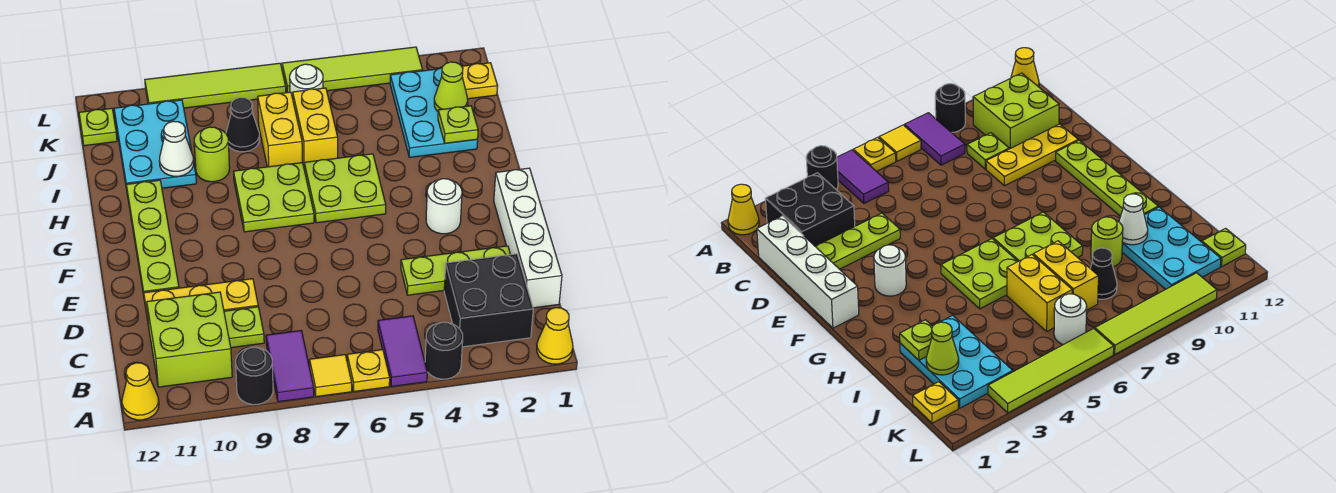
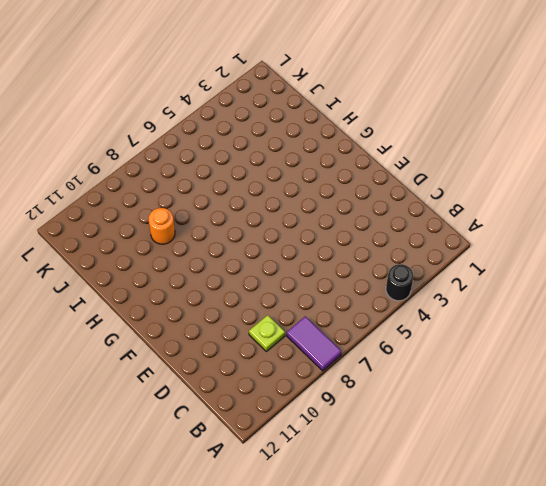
orange 1x1 round brick [148,208,175,244] -> lime 1x1 round brick [194,127,230,182]
none -> yellow 1x1 cone [537,308,573,364]
none -> purple 1x2 tile [378,316,427,386]
none -> yellow 1x1 plate [347,350,390,391]
none -> yellow 1x1 tile [310,355,352,397]

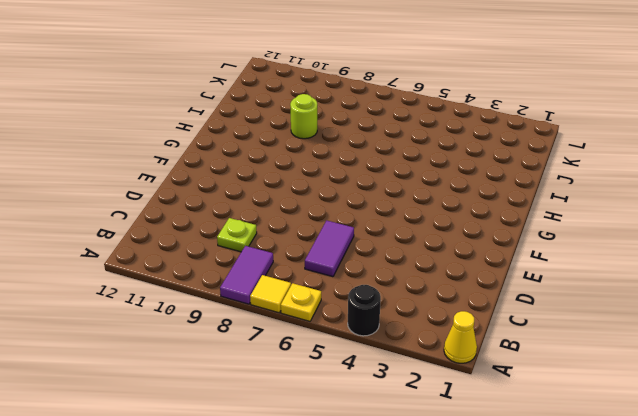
purple 1x2 tile [305,220,354,277] -> purple 1x2 tile moved to [378,316,427,386]
none -> black 1x1 round brick [236,347,273,405]
none -> yellow 1x1 cone [122,363,159,420]
none -> black 2x2 brick [444,254,533,347]
none -> lime 2x2 brick [147,292,232,387]

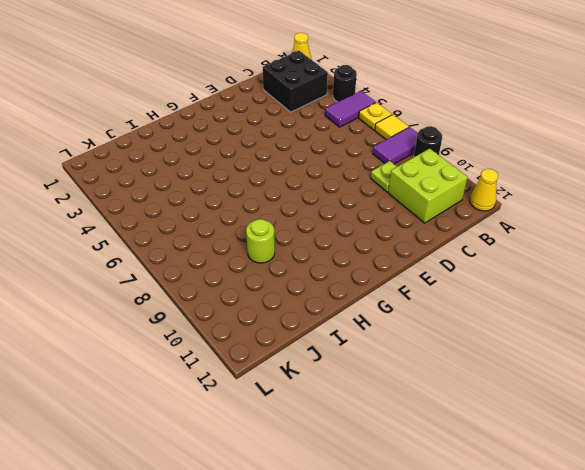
none -> white 1x4 brick [494,168,562,308]
none -> lime 1x3 plate [401,246,511,295]
none -> yellow 1x3 plate [144,279,258,326]
none -> lime 1x4 plate [126,180,179,295]

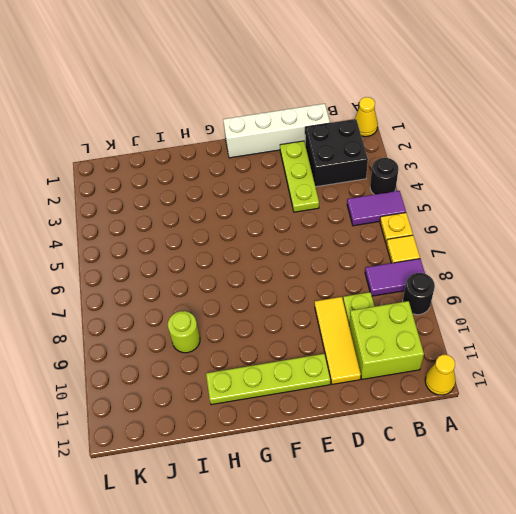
yellow 1x3 tile [315,297,361,384] -> yellow 1x3 plate [144,279,258,326]
none -> white 1x1 round brick [426,179,462,234]
none -> lime 2x2 plate [304,154,386,223]
none -> lime 2x2 plate [234,163,314,232]
none -> cyan 2x3 plate [390,68,478,157]

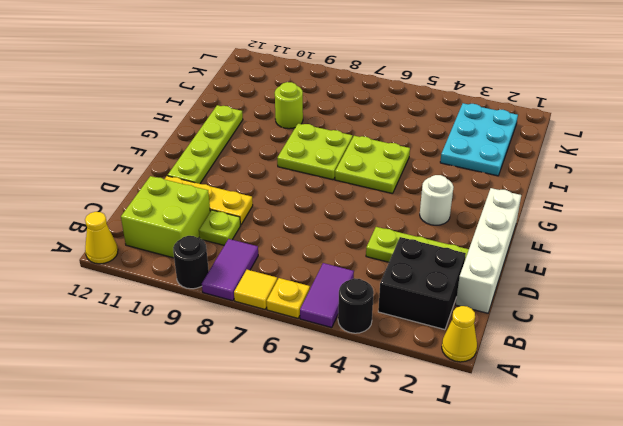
none -> yellow 1x2 brick [293,88,338,166]
none -> yellow 1x2 brick [258,92,302,167]
none -> cyan 2x3 plate [114,100,196,189]
none -> black 1x1 cone [226,98,259,152]

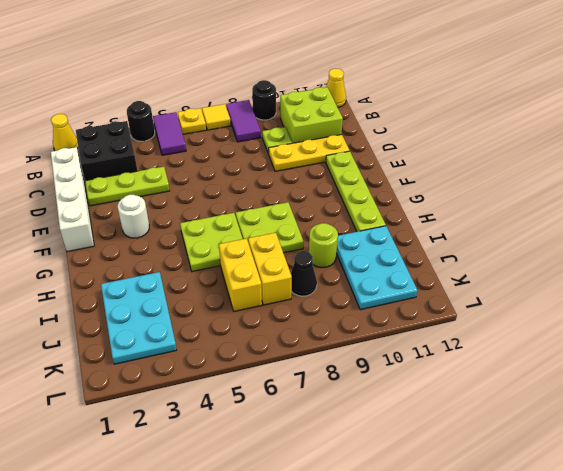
none -> yellow 1x1 plate [462,63,498,99]
none -> white 1x1 round brick [290,64,323,99]
none -> lime 1x1 plate [79,108,117,146]
none -> lime 1x4 tile [282,47,423,93]

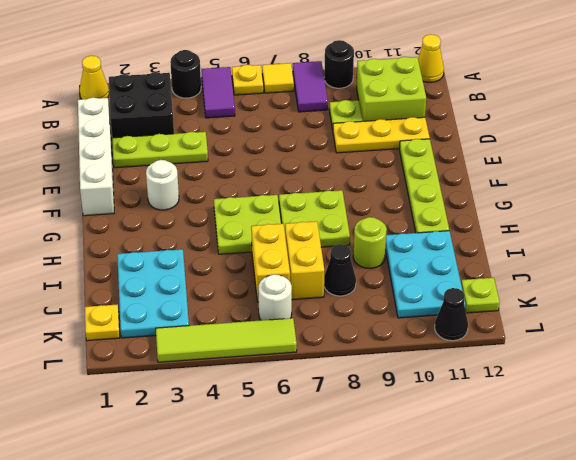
black 1x1 cone [435,288,468,341] -> none
none -> lime 1x4 tile [145,63,286,108]
none -> lime 1x1 plate [438,106,478,143]
none -> white 1x1 cone [159,121,194,176]
none -> lime 1x1 cone [434,62,468,111]

